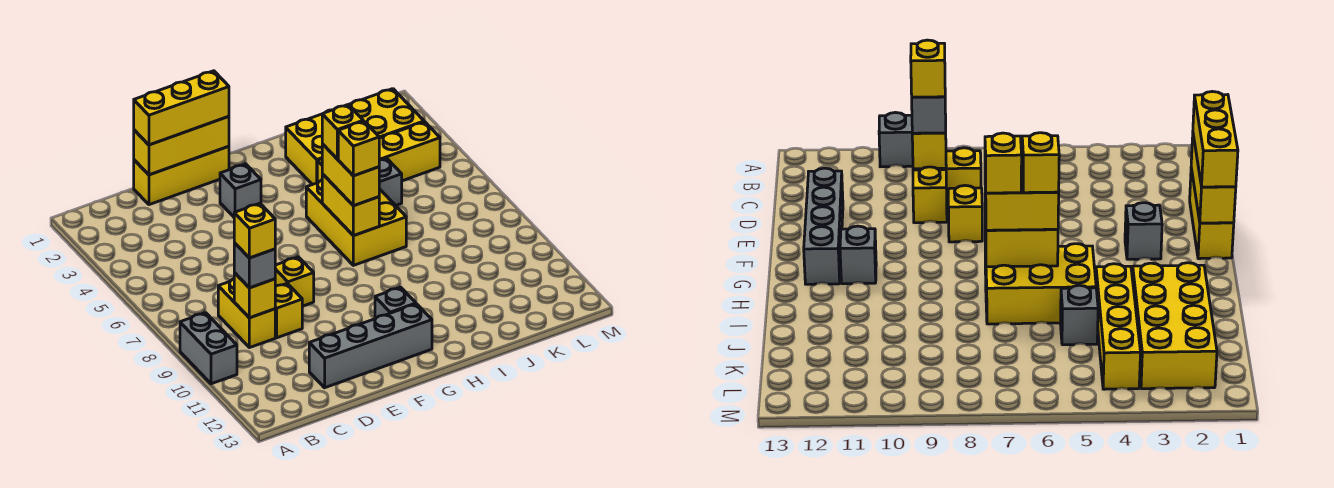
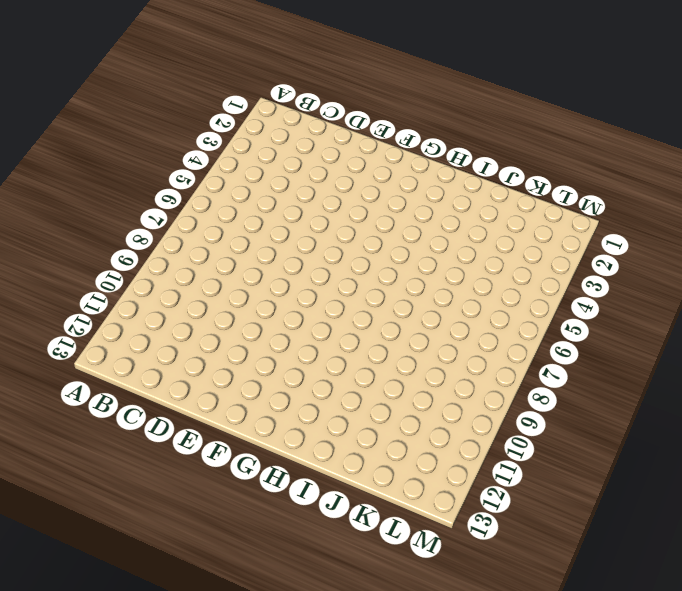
none -> grey 1x2 brick [180,313,237,384]
none -> yellow 1x2 brick [218,279,275,348]
none -> yellow 1x3 brick [134,146,229,205]

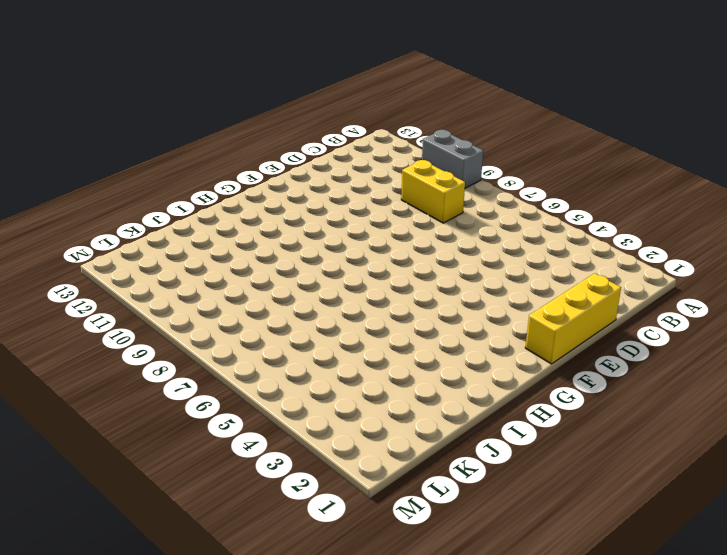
none -> yellow 1x1 brick [275,283,303,338]
none -> grey 1x4 brick [309,304,432,388]
none -> yellow 1x1 brick [275,257,314,306]

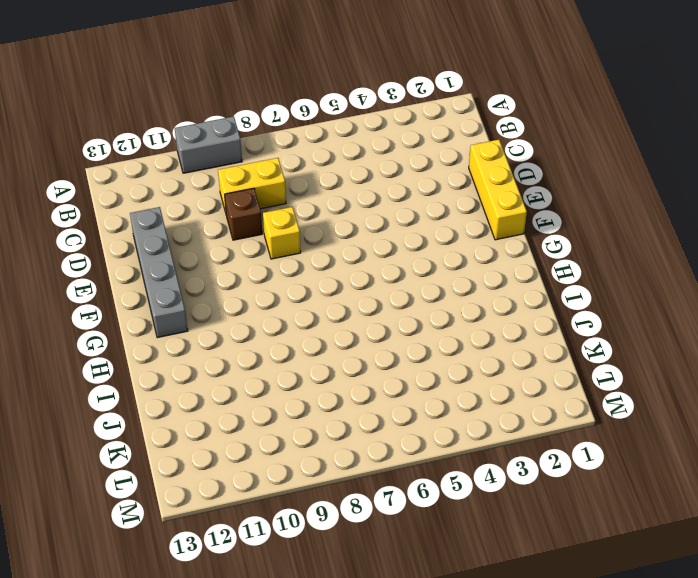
brown 1x1 brick [225,188,262,240] -> yellow 1x1 brick [275,283,303,338]
none -> grey 1x1 brick [220,164,261,217]
none -> grey 1x1 brick [375,287,416,319]
none -> yellow 2x3 brick [306,180,406,265]

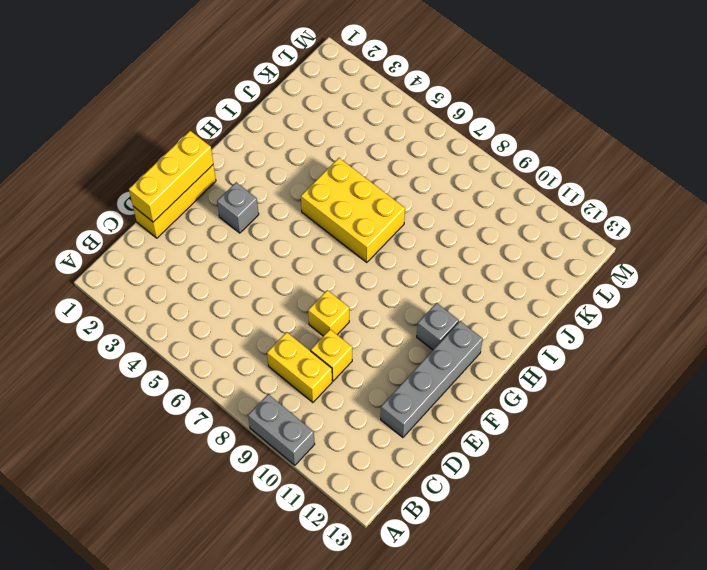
none -> yellow 2x4 brick [286,89,424,185]
none -> yellow 1x4 brick [317,122,440,183]
none -> grey 1x1 brick [379,158,402,205]

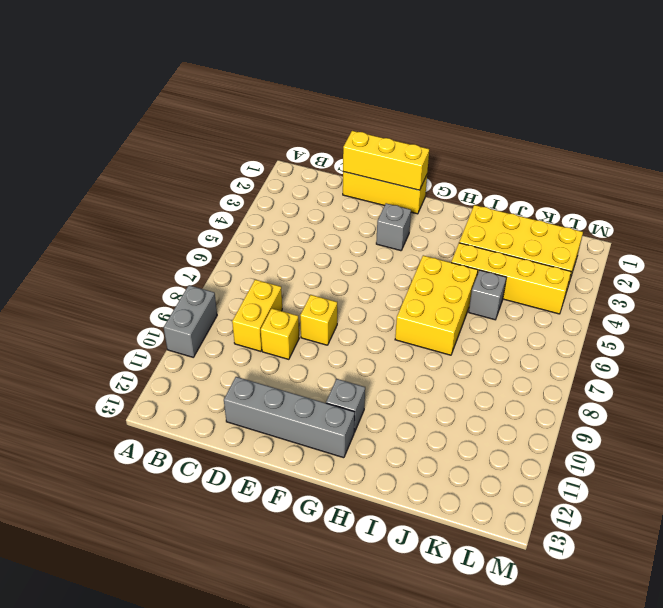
none -> yellow 1x1 brick [234,273,275,318]
none -> yellow 1x2 brick [322,174,379,236]
none -> grey 1x1 brick [234,243,275,288]

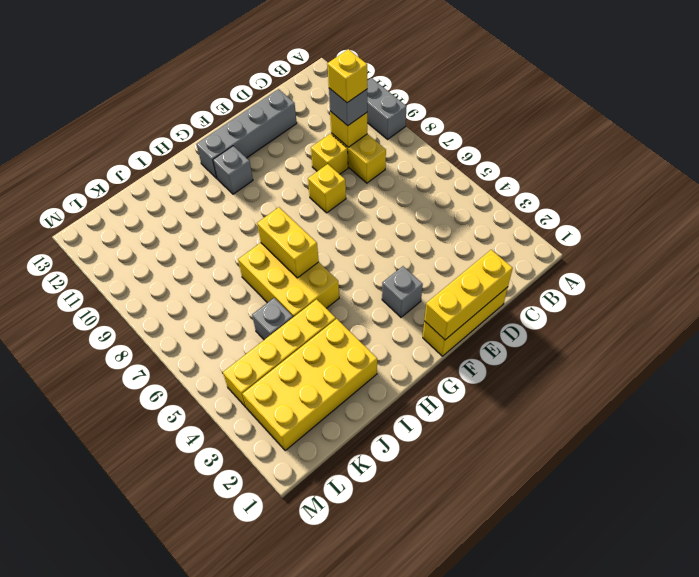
none -> yellow 1x3 brick [134,71,229,145]
none -> yellow 1x2 brick [322,144,379,206]
none -> yellow 1x1 brick [322,105,363,159]

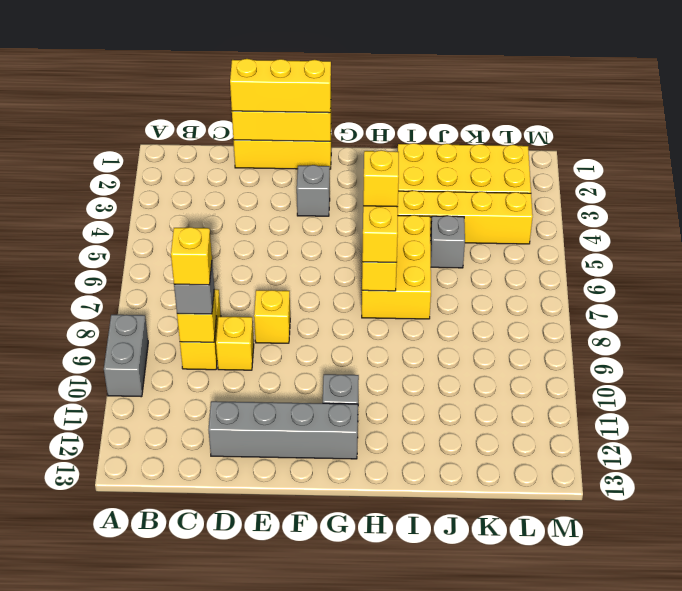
none -> yellow 1x1 brick [338,121,380,176]

